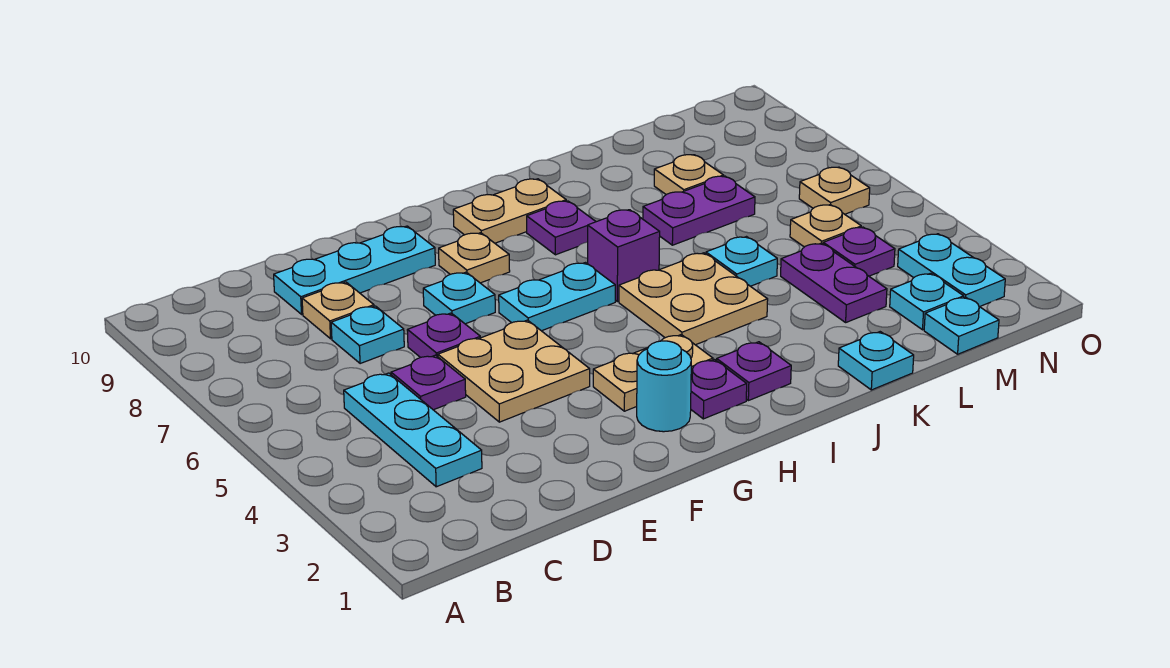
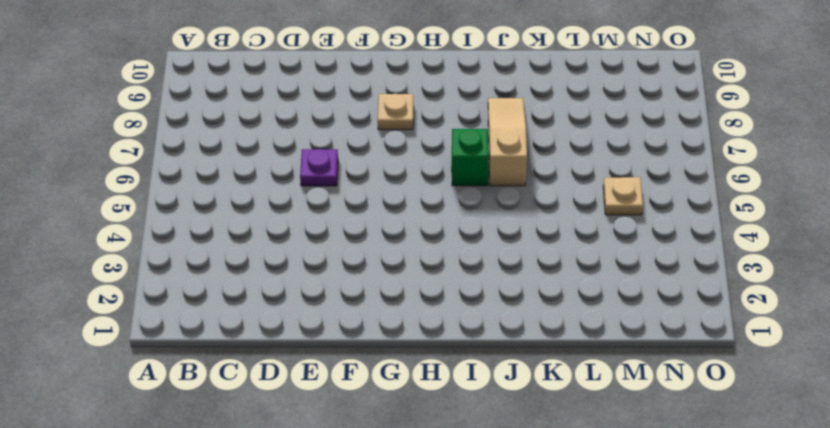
green 1x1 brick [452,129,489,186] -> purple 1x1 brick [588,210,660,302]
tan 1x3 slope [488,98,527,186] -> none
none -> cyan 1x3 plate [344,373,482,487]
none -> purple 1x1 plate [391,355,466,410]
none -> cyan 1x1 plate [331,306,404,364]

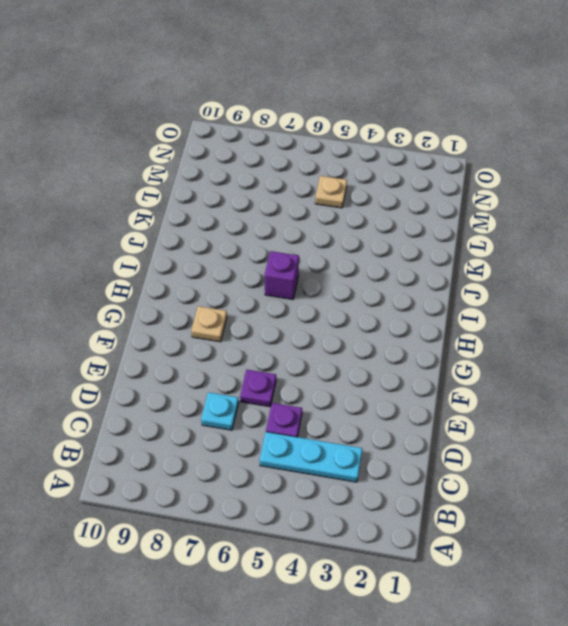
none -> tan 1x1 plate [302,282,374,339]
none -> cyan 1x3 plate [274,226,435,314]
none -> tan 2x2 plate [438,320,590,422]

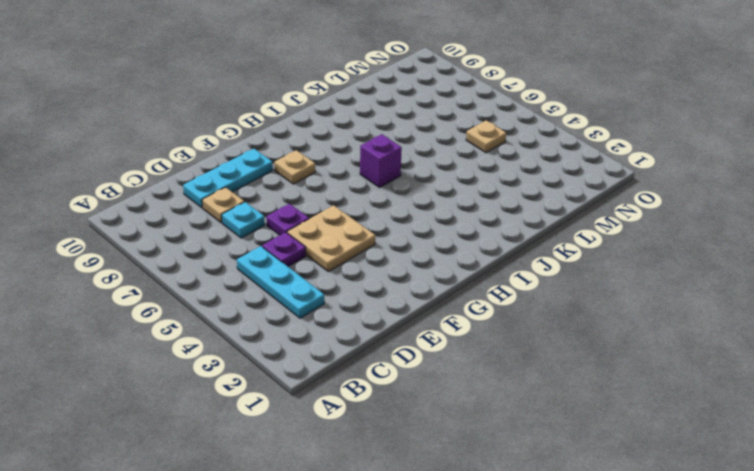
none -> cyan 1x1 plate [423,272,495,324]
none -> cyan 1x1 round brick [637,341,691,432]
none -> tan 1x2 plate [593,335,713,411]

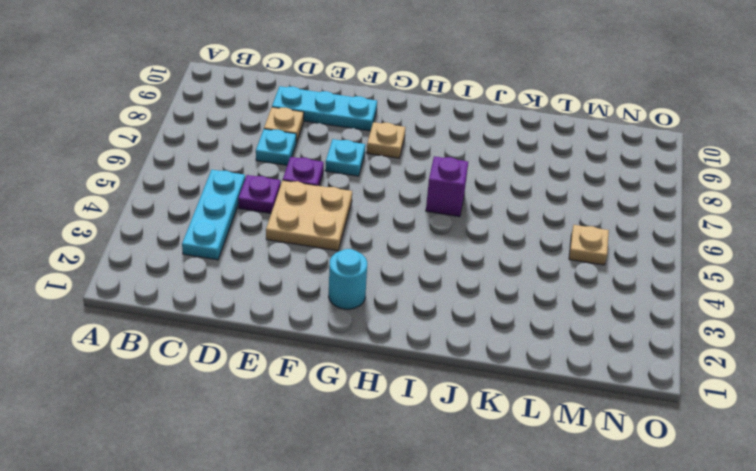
none -> tan 1x2 plate [593,335,713,411]
none -> cyan 1x2 plate [499,263,615,331]
none -> purple 1x1 plate [691,359,747,419]

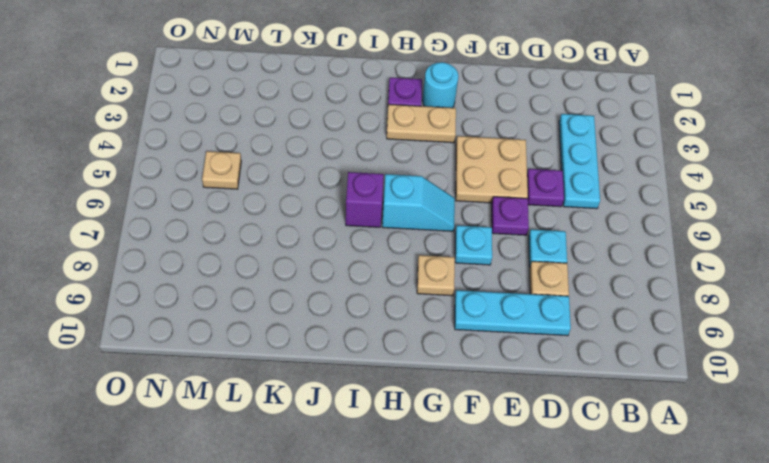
cyan 1x2 slope [382,174,455,231] -> cyan 1x2 plate [499,263,615,331]
none -> tan 1x2 plate [453,179,566,243]
none -> purple 1x1 plate [717,342,791,401]
none -> tan 2x2 plate [619,253,768,345]

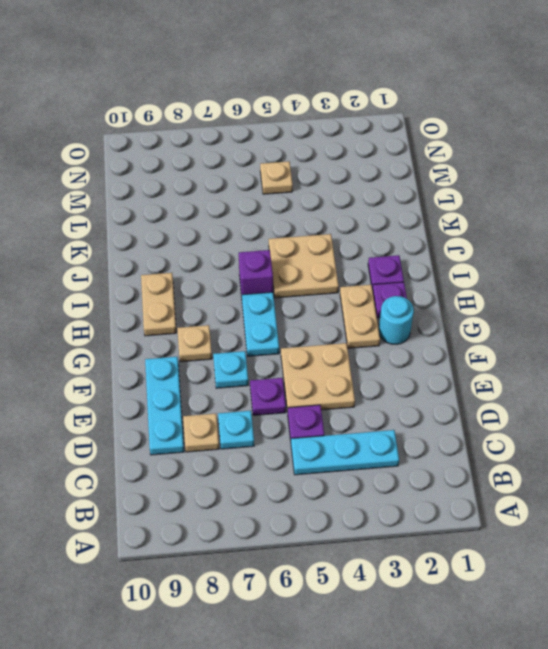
none -> purple 1x1 plate [527,201,596,255]
none -> cyan 1x1 plate [838,332,914,390]
none -> cyan 1x1 plate [706,237,777,286]

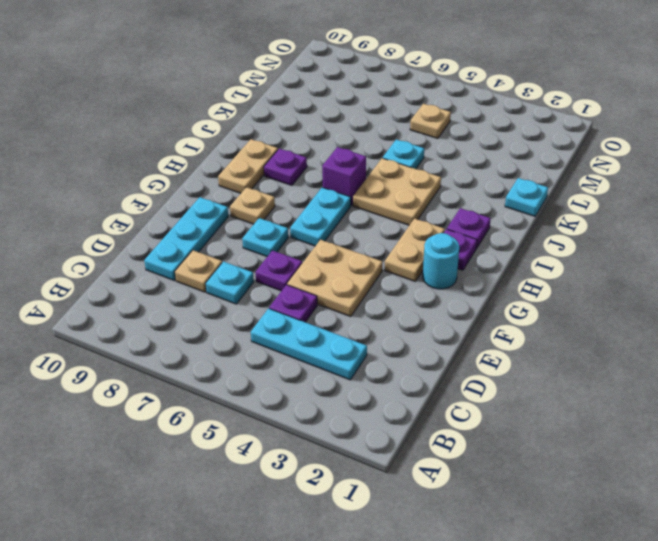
none -> purple 1x2 plate [643,176,755,245]
none -> purple 1x2 plate [781,243,887,322]
none -> tan 1x1 plate [654,155,724,194]

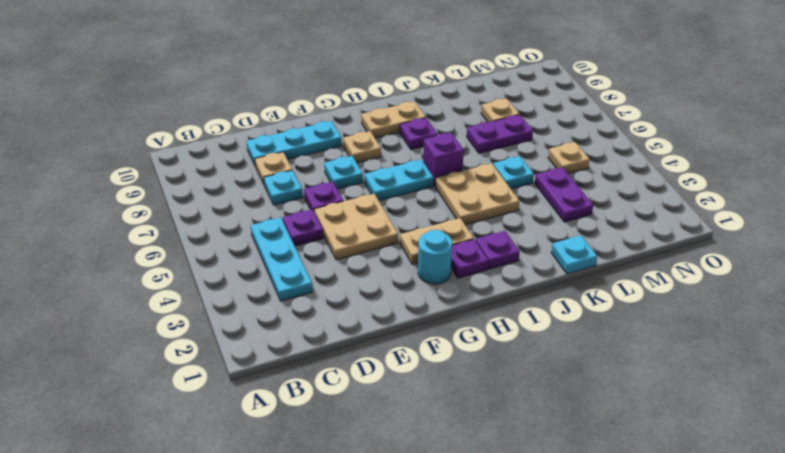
none -> cyan 1x1 plate [924,297,999,354]
none -> cyan 1x1 plate [890,273,964,330]
none -> purple 1x1 plate [823,227,895,276]

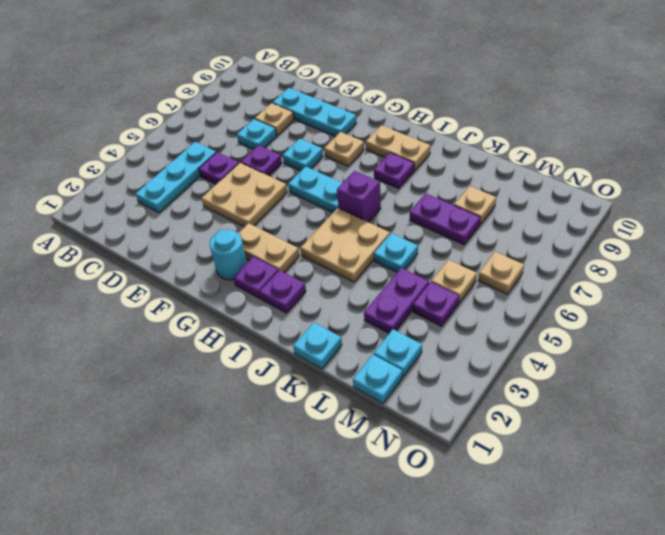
none -> cyan 1x2 plate [898,234,1005,307]

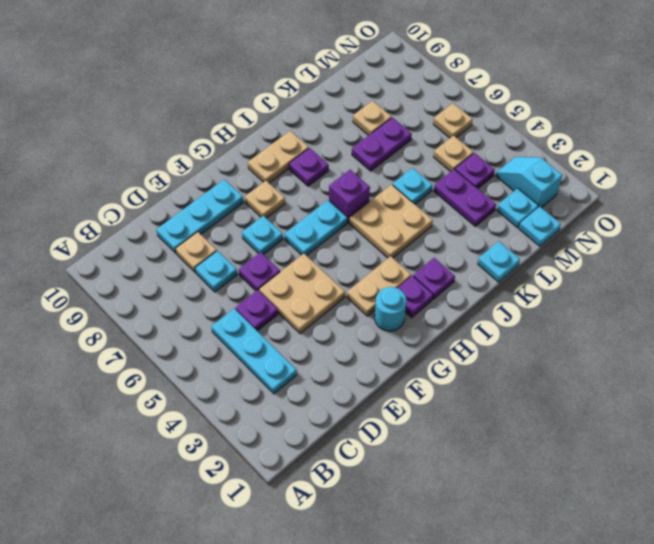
cyan 1x2 slope [496,157,562,208] -> cyan 1x2 plate [898,234,1005,307]

